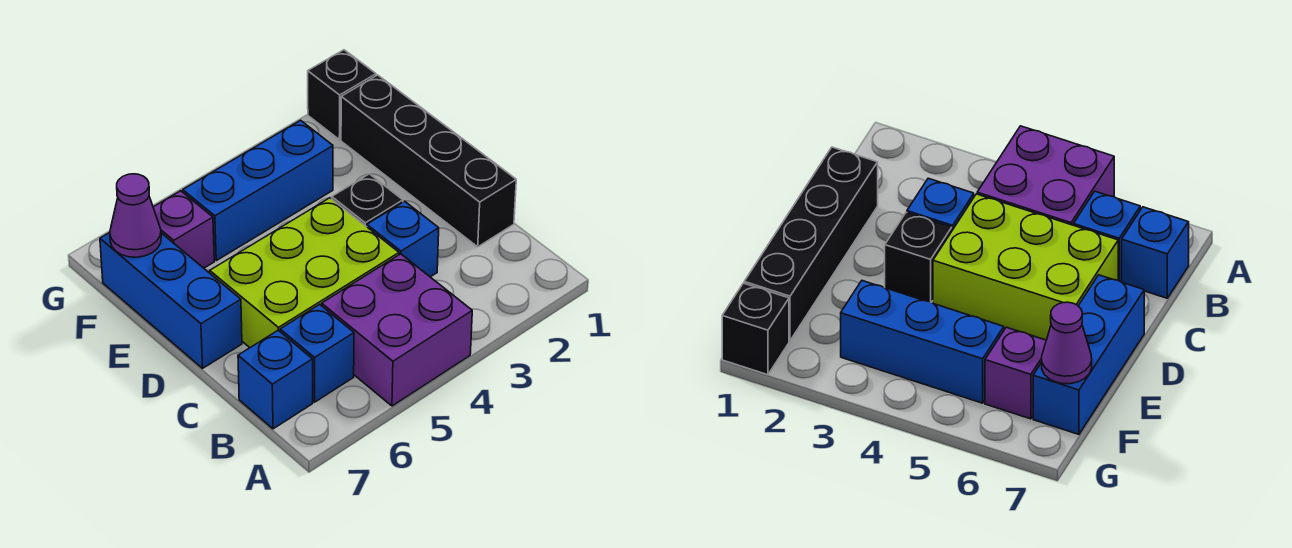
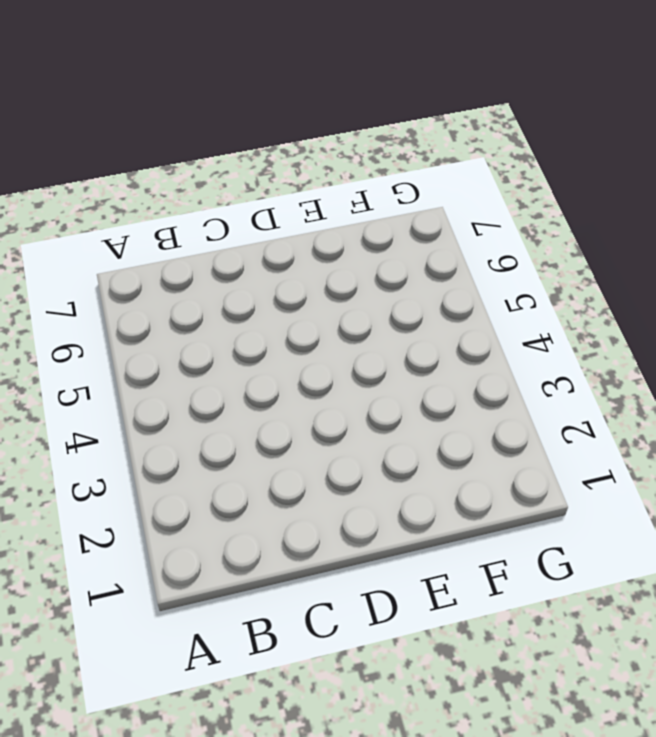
none -> purple 2x2 brick [322,254,472,406]
none -> blue 1x1 brick [280,304,354,402]
none -> blue 1x1 brick [238,330,313,429]

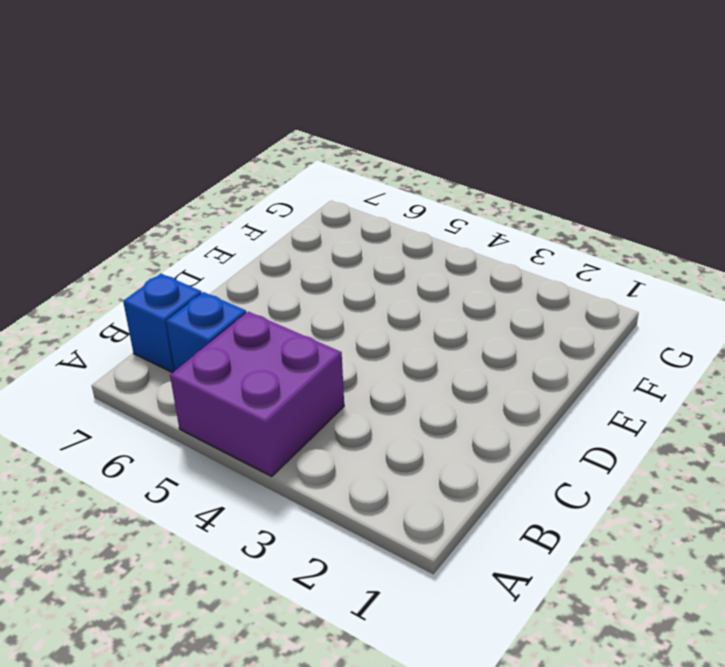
none -> black 1x4 brick [341,75,516,247]
none -> blue 1x1 brick [367,201,439,277]
none -> lime 2x3 brick [210,198,399,347]

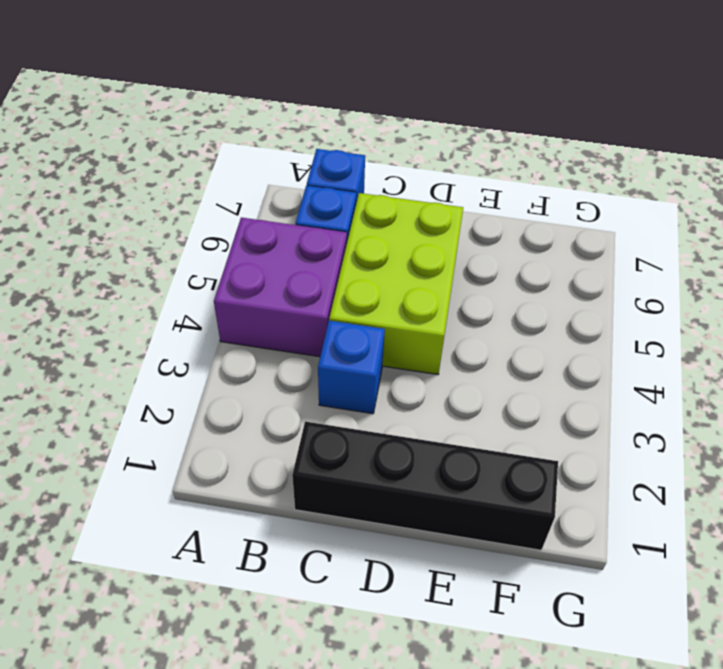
none -> black 1x1 brick [332,174,403,227]
none -> blue 1x3 brick [100,233,242,368]
none -> blue 1x3 brick [183,120,333,261]

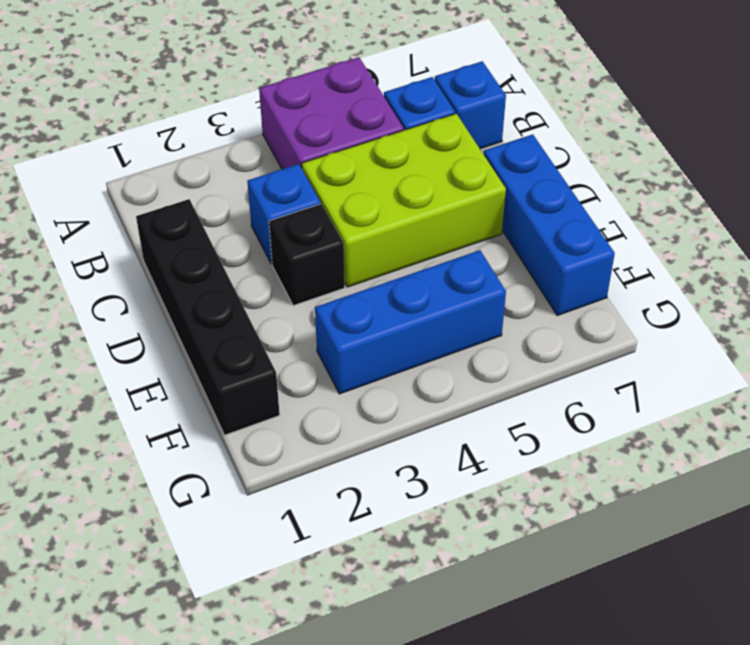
none -> purple 1x1 brick [153,191,214,268]
none -> black 1x1 brick [308,50,376,140]
none -> purple 1x1 cone [110,174,161,257]

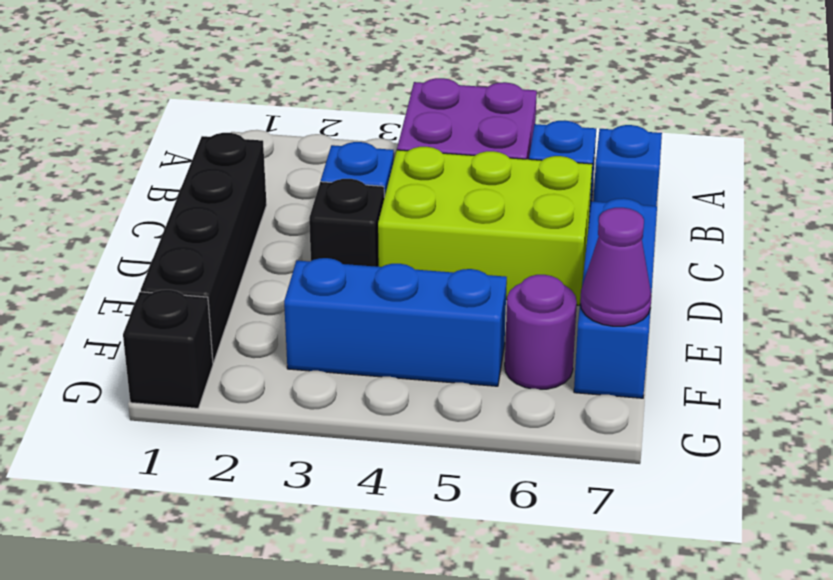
purple 1x1 round brick [505,275,577,389] -> purple 1x1 brick [153,191,214,268]

